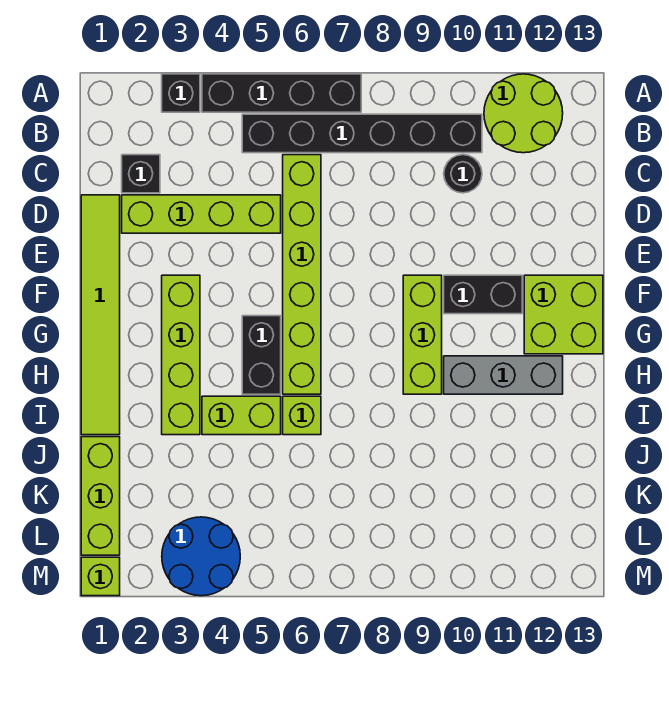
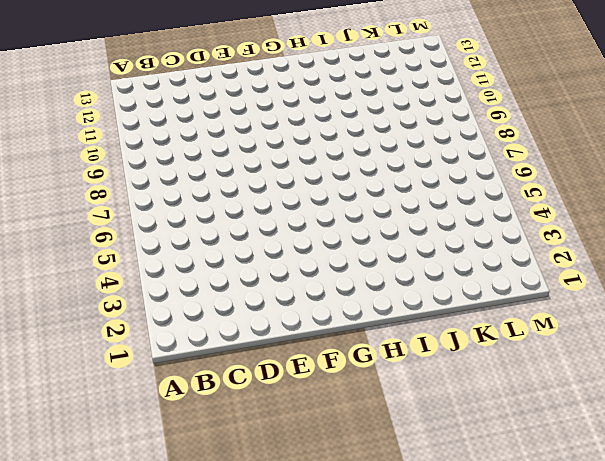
none -> black 1x1 brick [162,74,200,112]
none -> black 1x4 brick [202,74,361,112]
none -> lime 2x2 round brick [484,74,563,153]

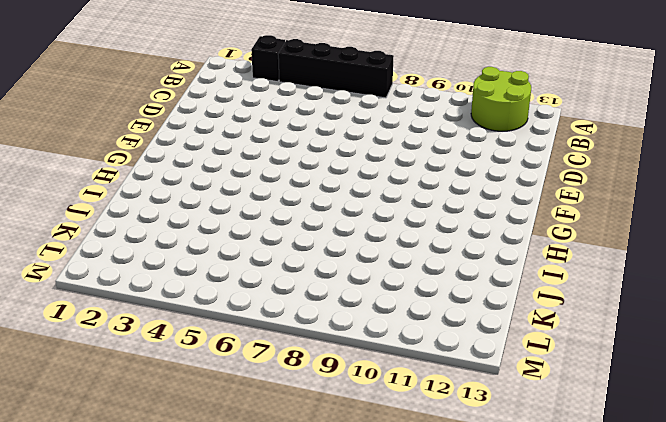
none -> black 1x6 brick [242,114,482,153]
none -> black 1x1 brick [122,155,160,193]
none -> lime 1x6 brick [283,155,321,394]

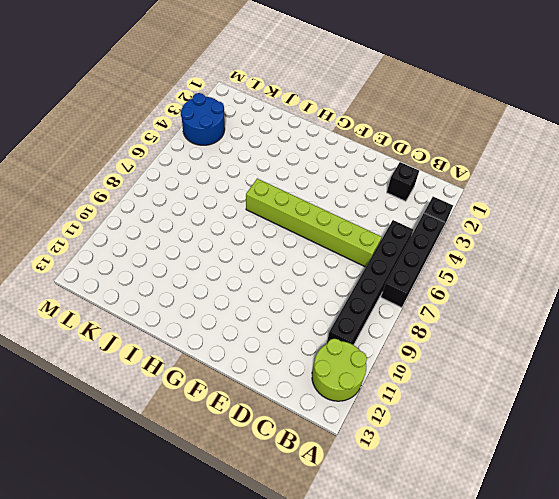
none -> black 1x1 round brick [444,155,482,193]
none -> lime 1x6 tile [81,195,120,435]
none -> lime 1x4 brick [122,195,281,233]

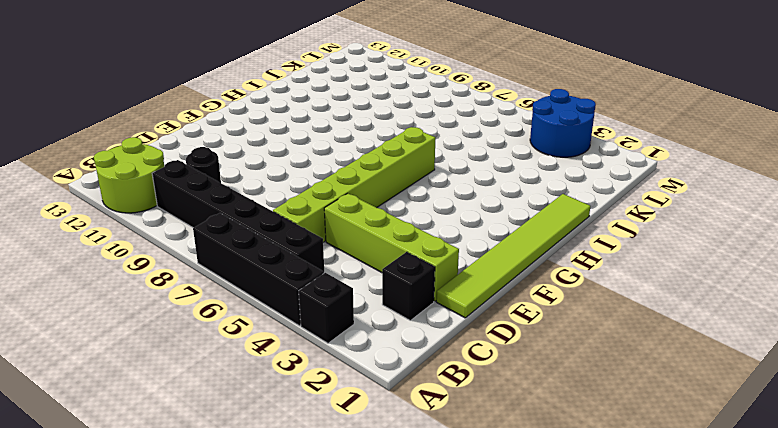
none -> lime 1x4 brick [162,275,200,435]
none -> lime 1x3 brick [403,275,442,394]
none -> black 1x2 brick [444,275,522,314]

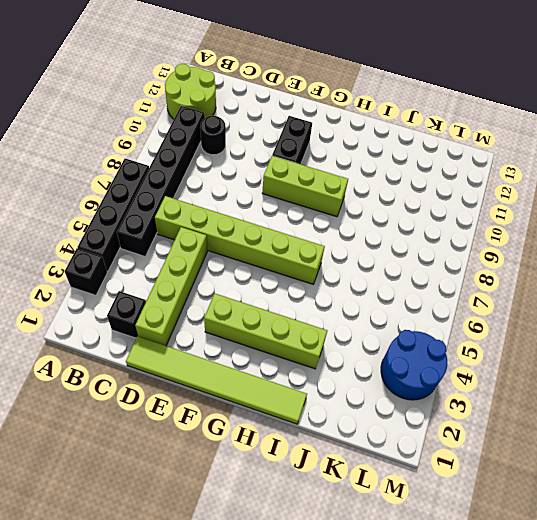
none -> lime 2x2 brick [524,275,603,354]
none -> black 1x2 brick [242,316,281,394]
none -> grey 1x3 brick [444,356,563,394]

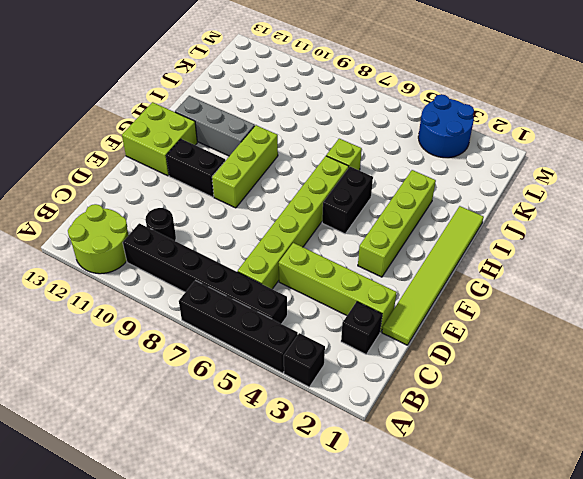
none -> lime 1x2 brick [202,396,281,435]
none -> lime 1x3 brick [81,437,120,555]
none -> lime 1x1 brick [81,557,120,596]

